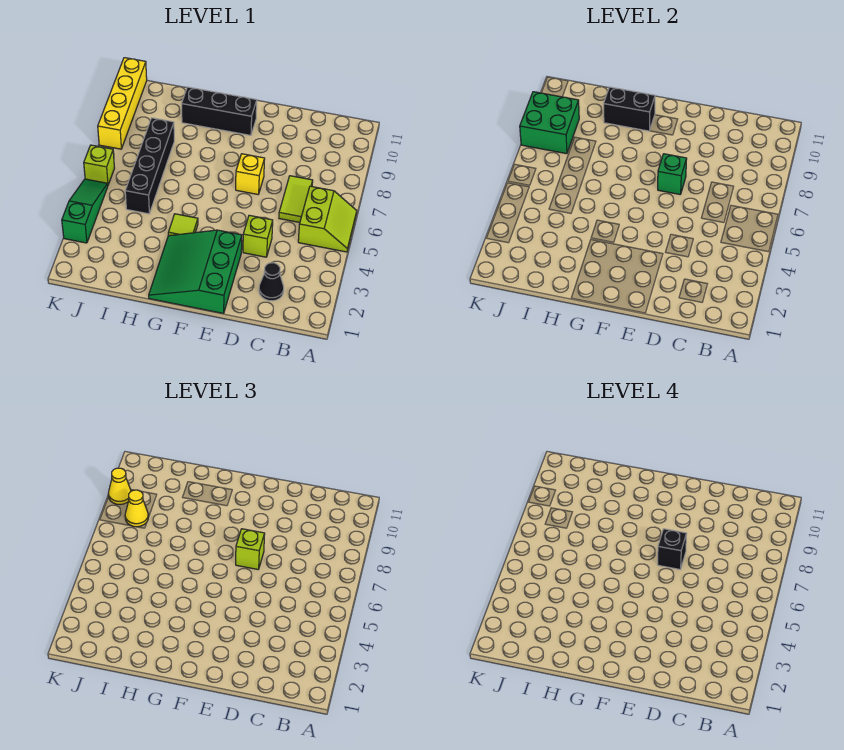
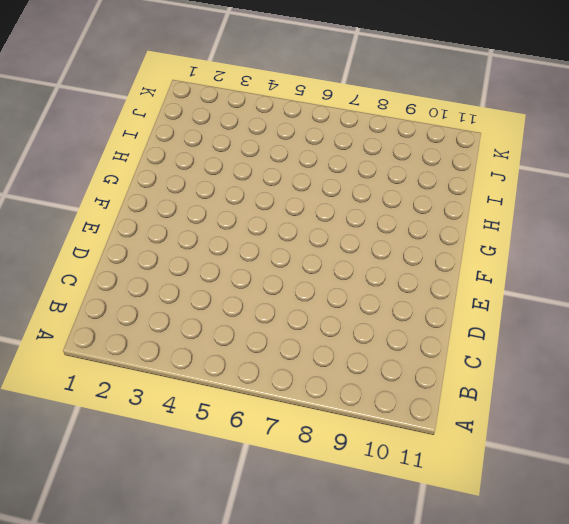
none -> lime 2x2 slope [298,186,357,252]
none -> black 1x1 cone [259,263,284,301]
none -> lime 1x2 tile [279,176,313,222]

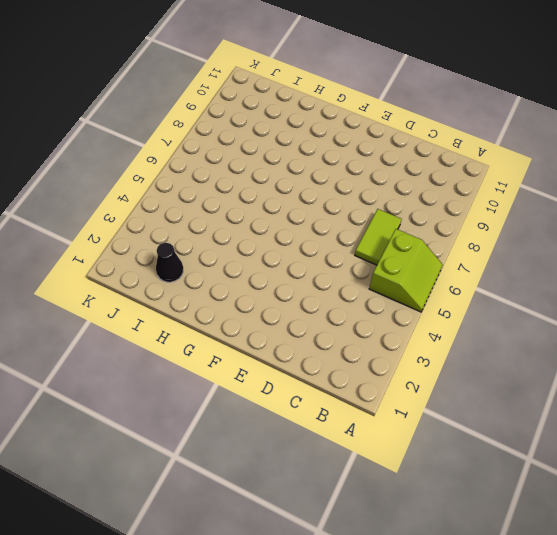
black 1x1 cone [156,243,183,282] -> black 1x1 cone moved to [259,263,284,301]
none -> lime 1x1 brick [243,215,273,257]
none -> green 3x3 slope [149,230,242,313]
none -> yellow 1x1 brick [236,154,265,194]

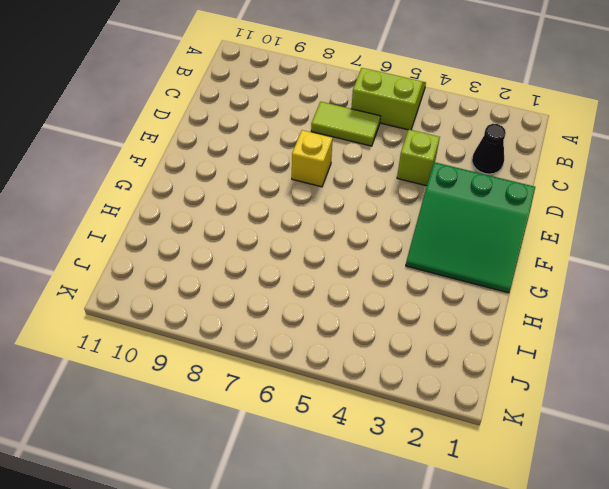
none -> black 1x3 brick [182,87,257,135]
none -> lime 1x1 tile [168,214,198,236]
none -> black 1x4 brick [125,118,174,214]

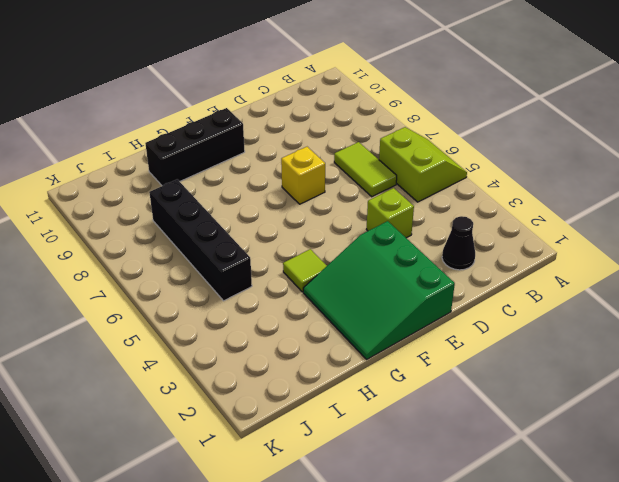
none -> green 1x3 slope [62,179,108,243]
none -> lime 1x1 brick [84,145,114,185]
none -> yellow 1x4 brick [98,58,147,149]

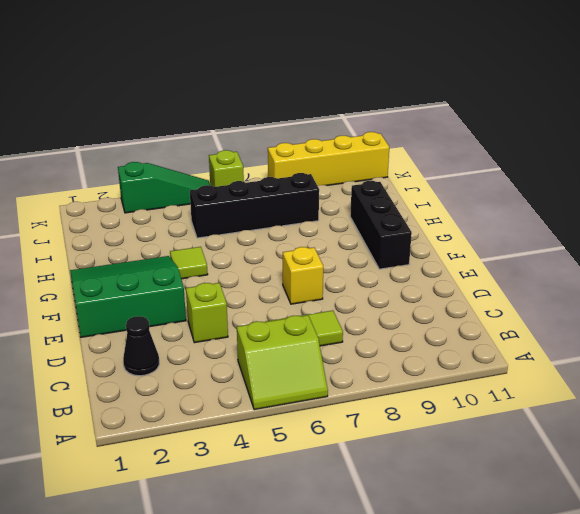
none -> green 1x1 brick [658,154,687,194]
none -> black 1x2 brick [604,87,655,131]
none -> green 2x2 brick [520,92,579,154]

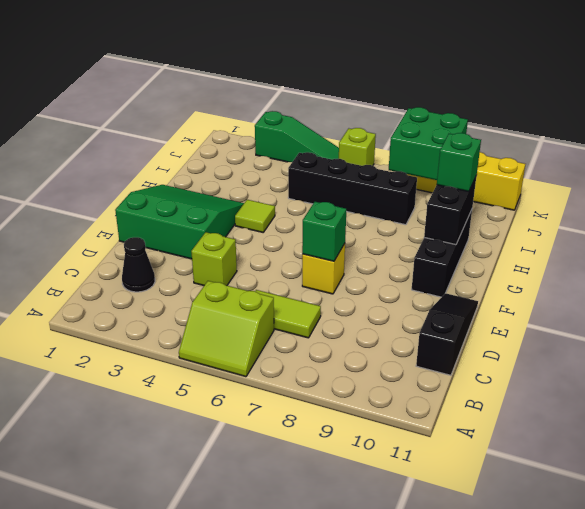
black 1x3 slope [416,293,478,375] -> none
green 1x1 brick [437,133,481,192] -> none
none -> lime 1x1 brick [236,529,265,569]
none -> yellow 1x1 cone [125,490,148,527]
none -> yellow 1x1 cone [108,468,131,505]

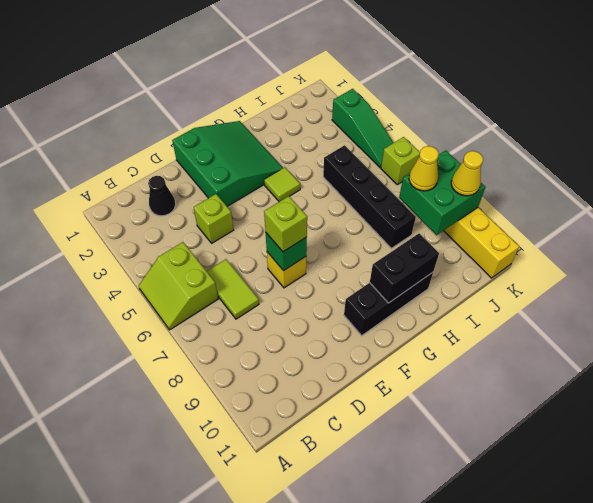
none -> black 1x1 brick [658,529,687,569]

